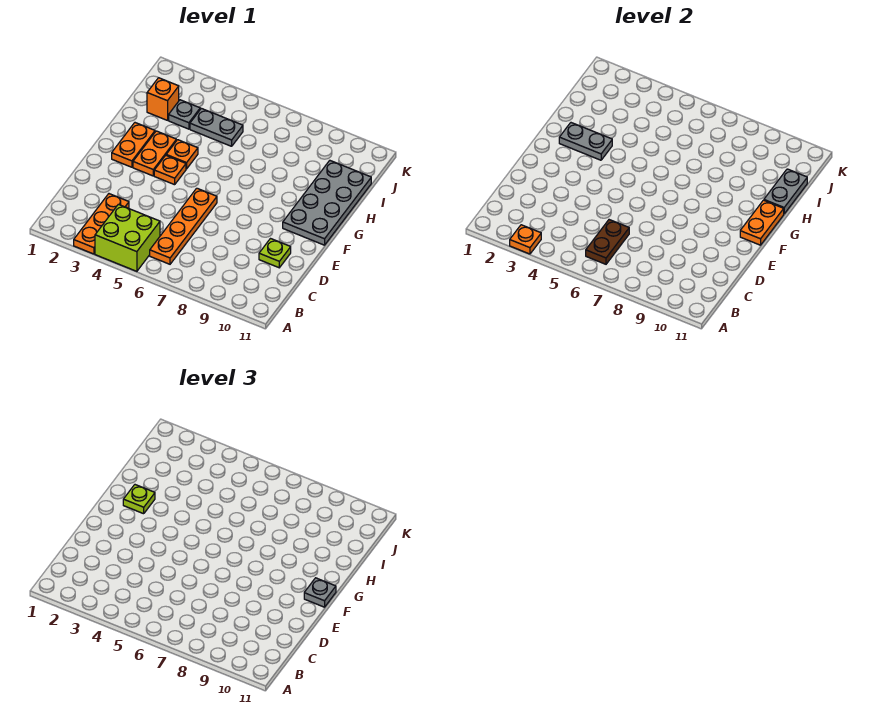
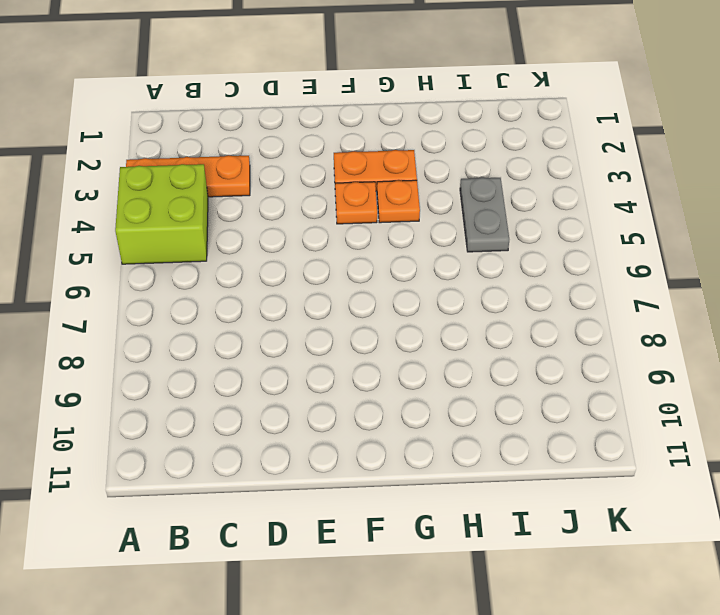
none -> orange 1x4 plate [150,188,217,264]
none -> lime 1x1 plate [259,239,291,268]
none -> orange 1x2 plate [112,123,155,167]

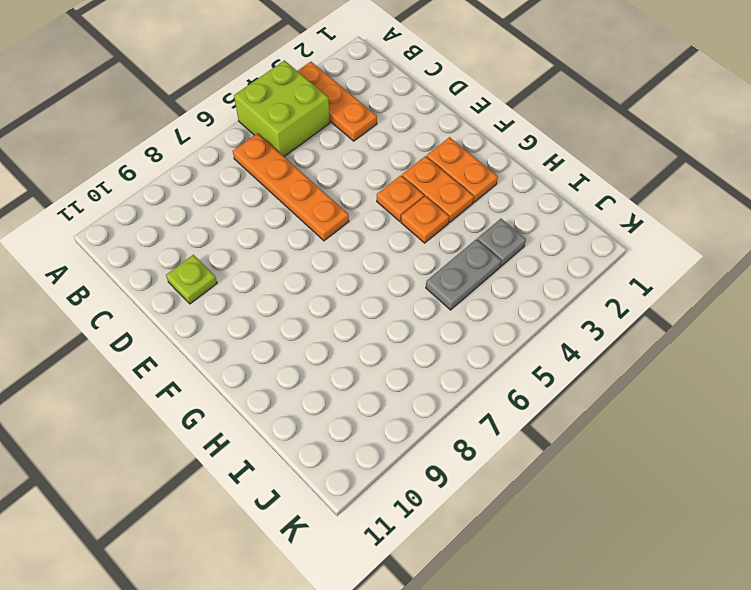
none -> grey 2x4 plate [283,161,371,245]
none -> orange 1x1 brick [147,78,179,120]
none -> orange 1x1 plate [510,225,541,254]

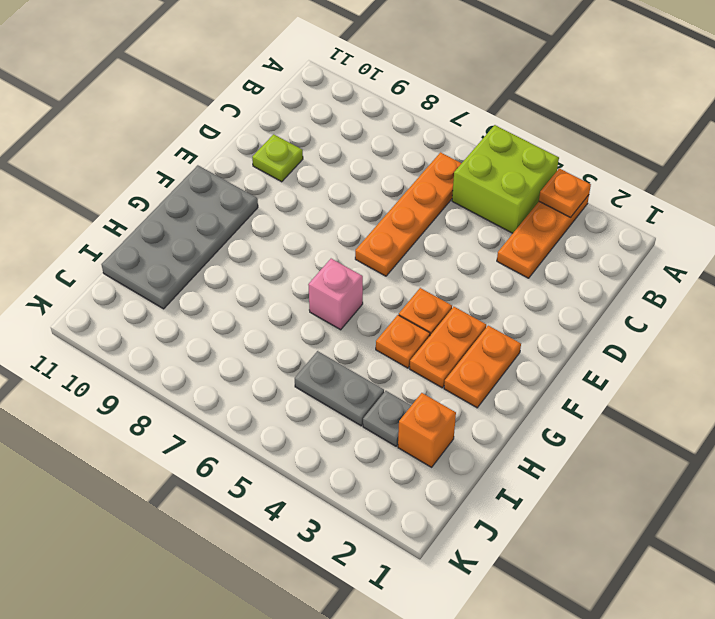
pink 1x1 brick [308,259,363,330] -> none
none -> brown 1x2 plate [586,220,629,264]
none -> orange 1x2 plate [740,200,784,245]
none -> grey 1x2 plate [559,123,612,160]

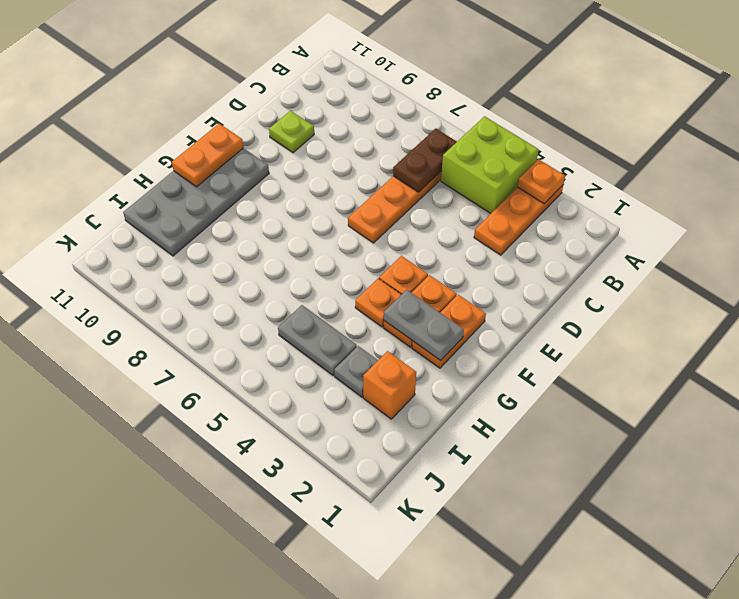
none -> grey 1x2 plate [764,169,807,214]
none -> grey 1x1 plate [304,578,336,607]
none -> lime 1x1 plate [123,485,155,514]

